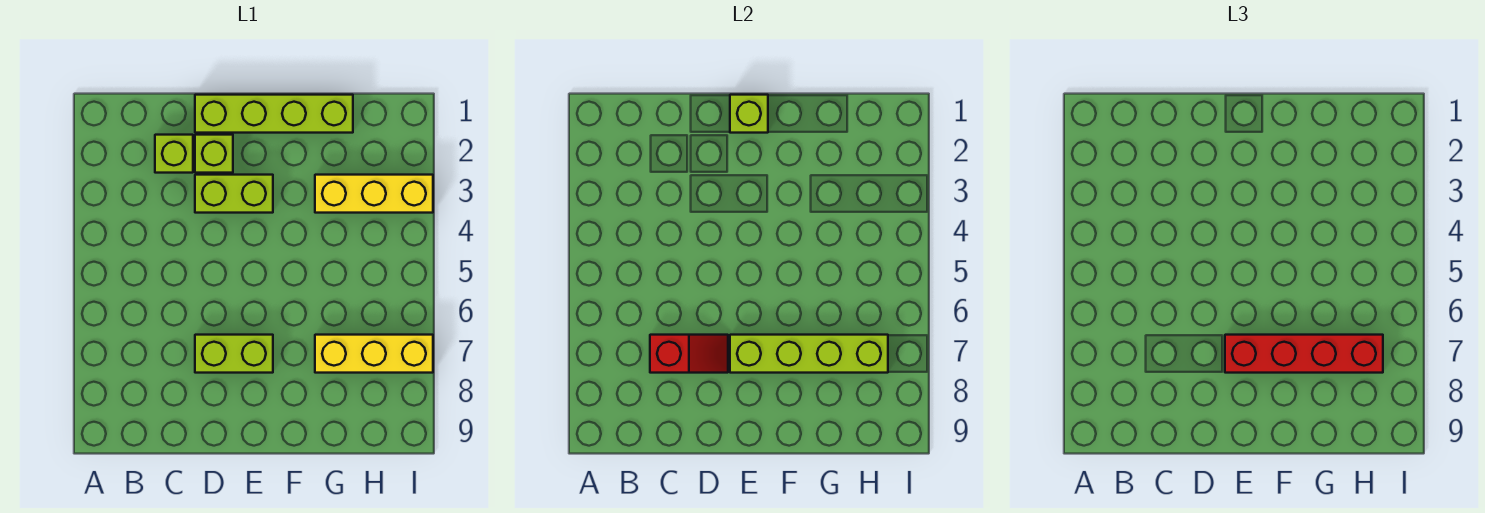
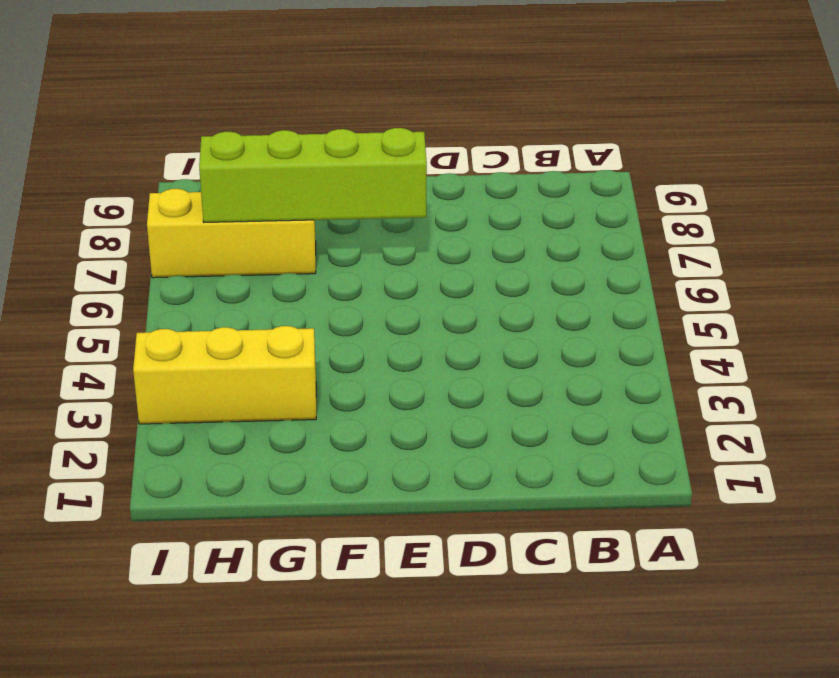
none -> lime 1x1 brick [155,135,193,173]
none -> lime 1x4 brick [195,95,353,133]

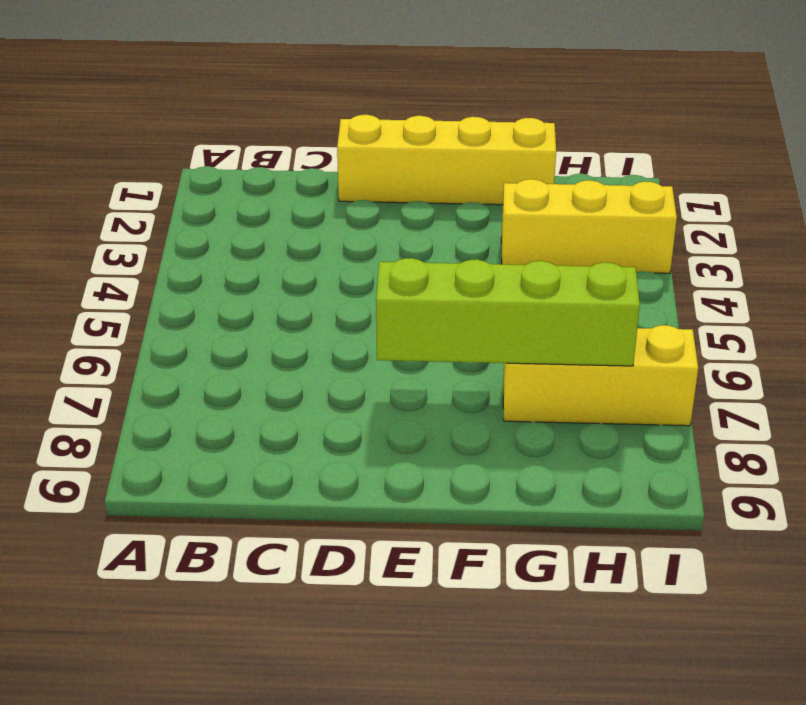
yellow 1x4 brick [337,115,556,205] -> lime 1x4 brick [195,95,353,133]
none -> lime 1x1 brick [155,135,193,173]
none -> lime 1x1 brick [195,135,233,173]

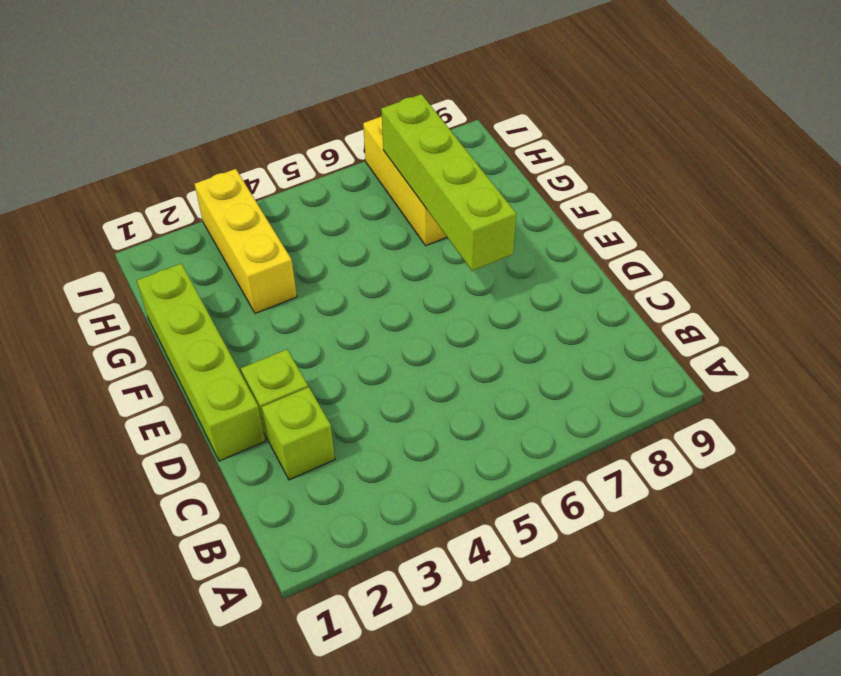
none -> lime 1x2 brick [195,175,273,213]
none -> lime 1x2 brick [195,335,273,373]

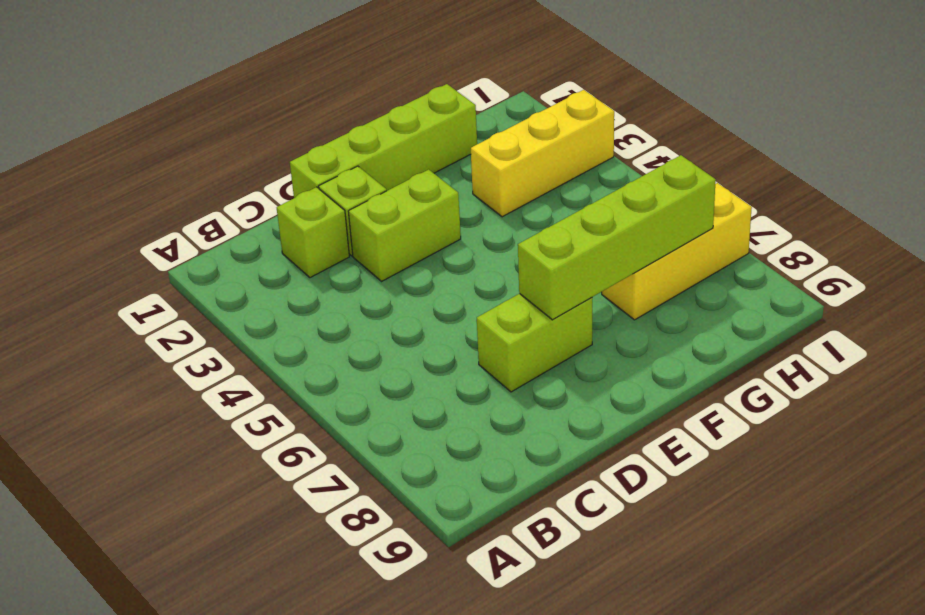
none -> red 1x2 slope [650,335,728,373]
none -> lime 1x1 brick [730,95,768,133]

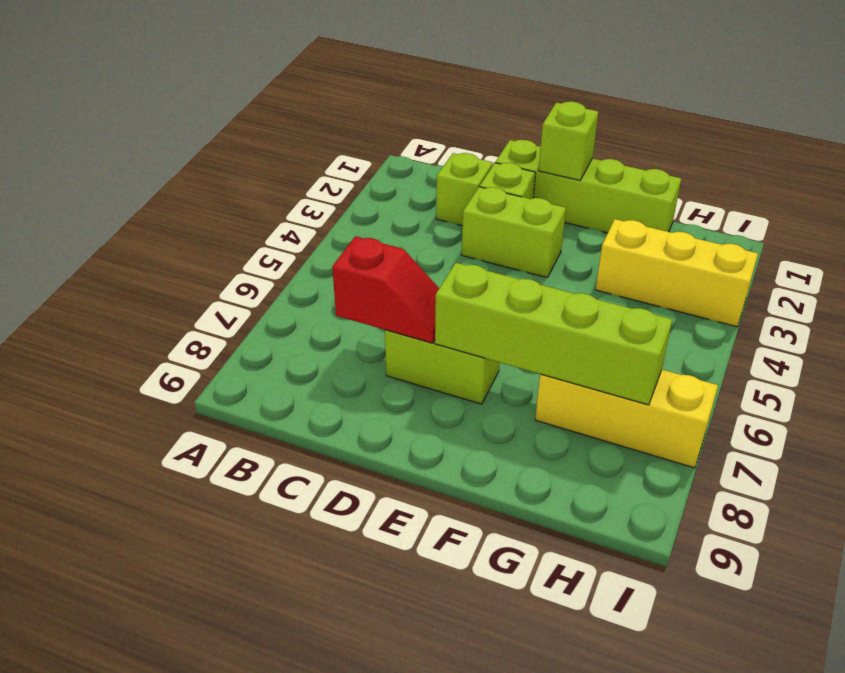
none -> red 1x4 brick [1225,335,1383,373]

